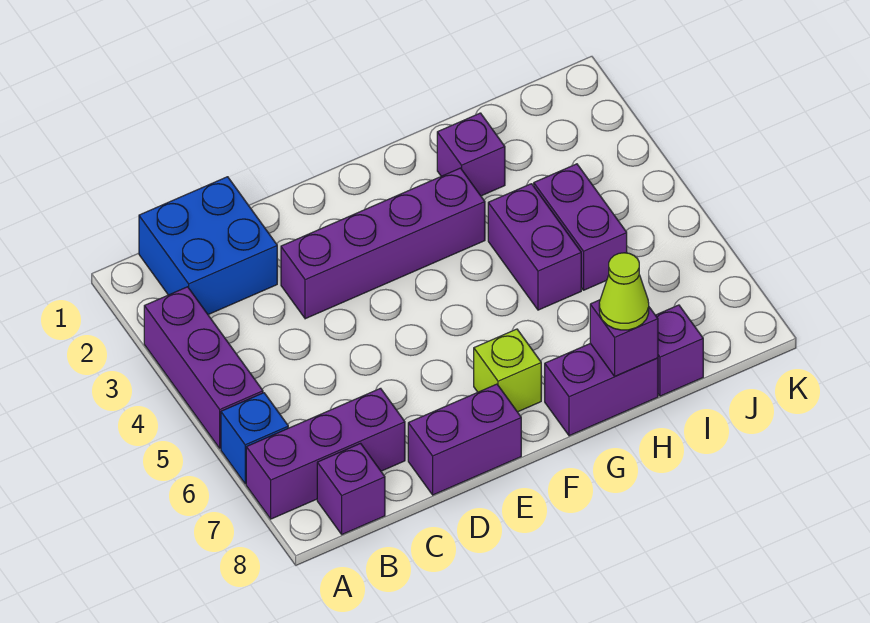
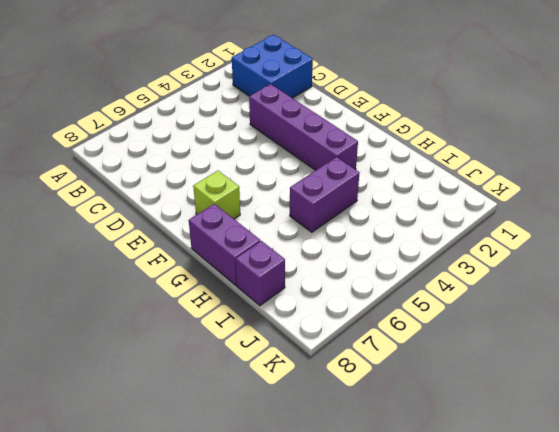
none -> purple 1x3 brick [144,287,263,448]
none -> blue 1x1 brick [221,393,288,484]
none -> purple 1x3 brick [246,388,405,519]

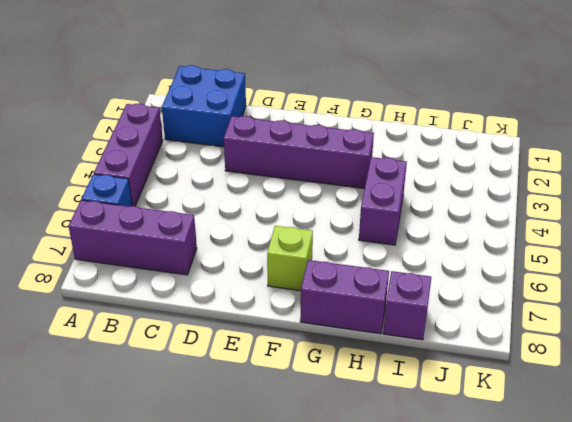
none -> purple 1x1 brick [317,444,385,534]
none -> purple 1x2 brick [408,384,521,495]
none -> purple 1x1 brick [437,113,505,196]

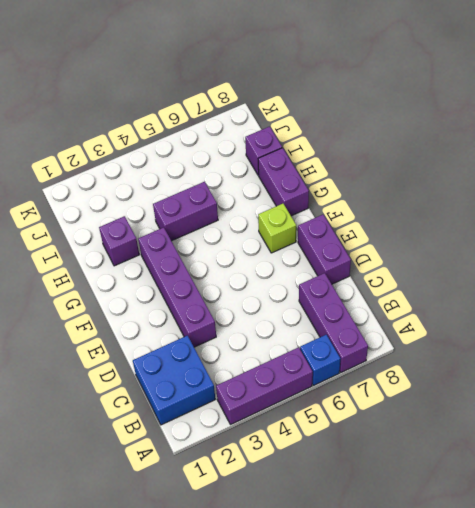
none -> purple 1x1 brick [317,444,385,534]
none -> purple 1x2 brick [534,164,627,290]
none -> purple 1x1 brick [590,300,658,376]

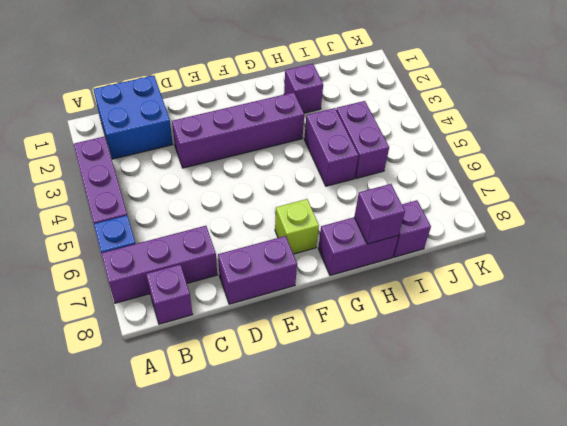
none -> lime 1x1 cone [599,253,649,330]

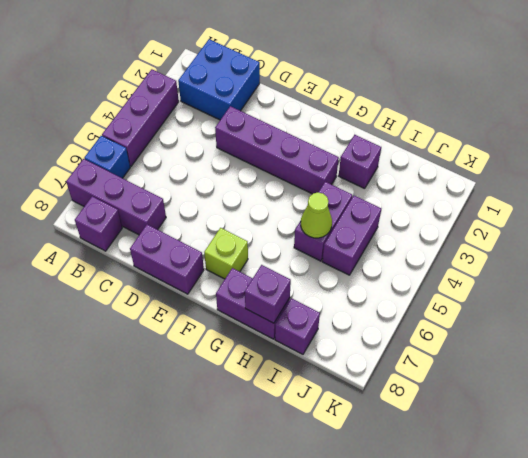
lime 1x1 cone [301,193,332,238] -> lime 1x1 cone moved to [599,253,649,330]

